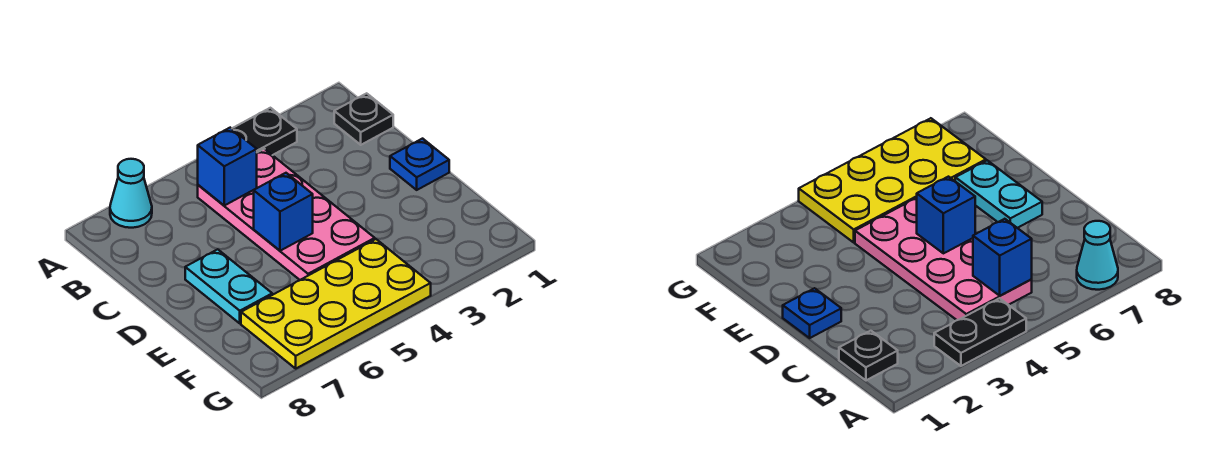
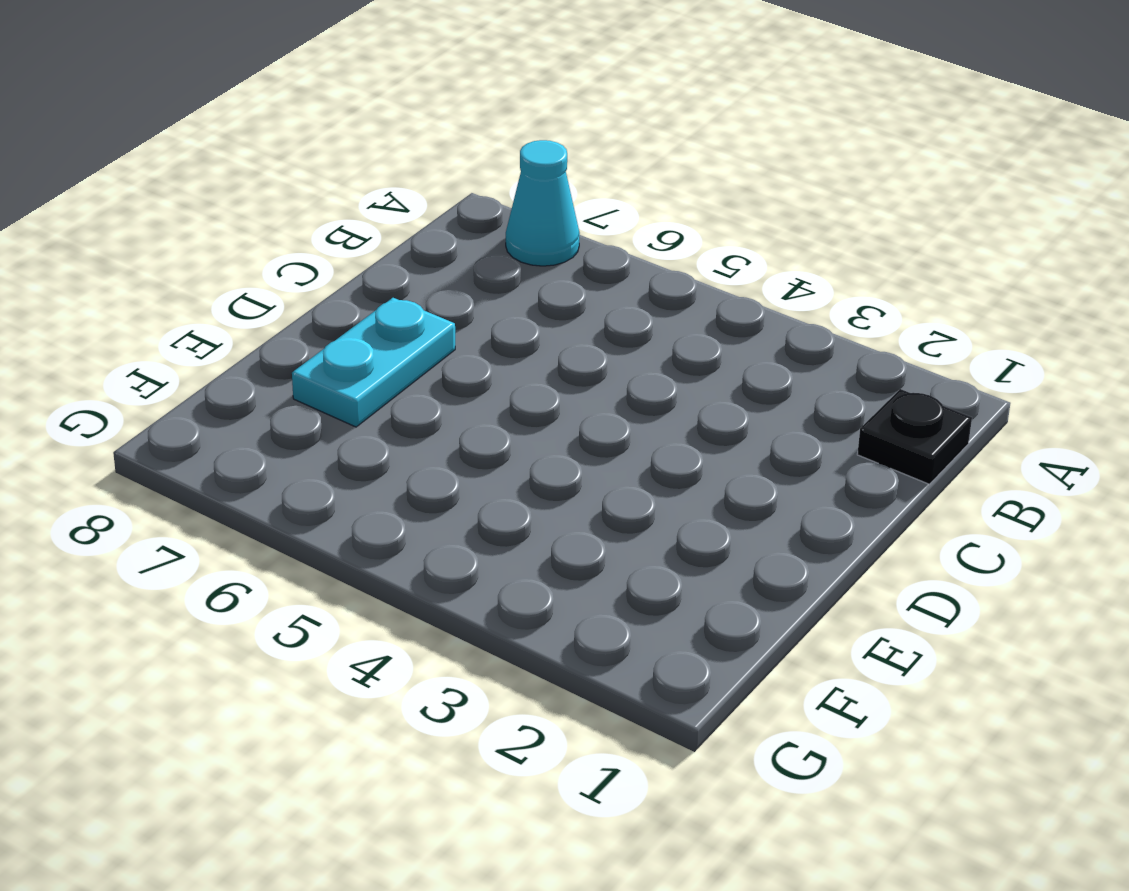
none -> black 1x2 plate [232,108,297,155]
none -> pink 2x4 plate [198,149,375,280]

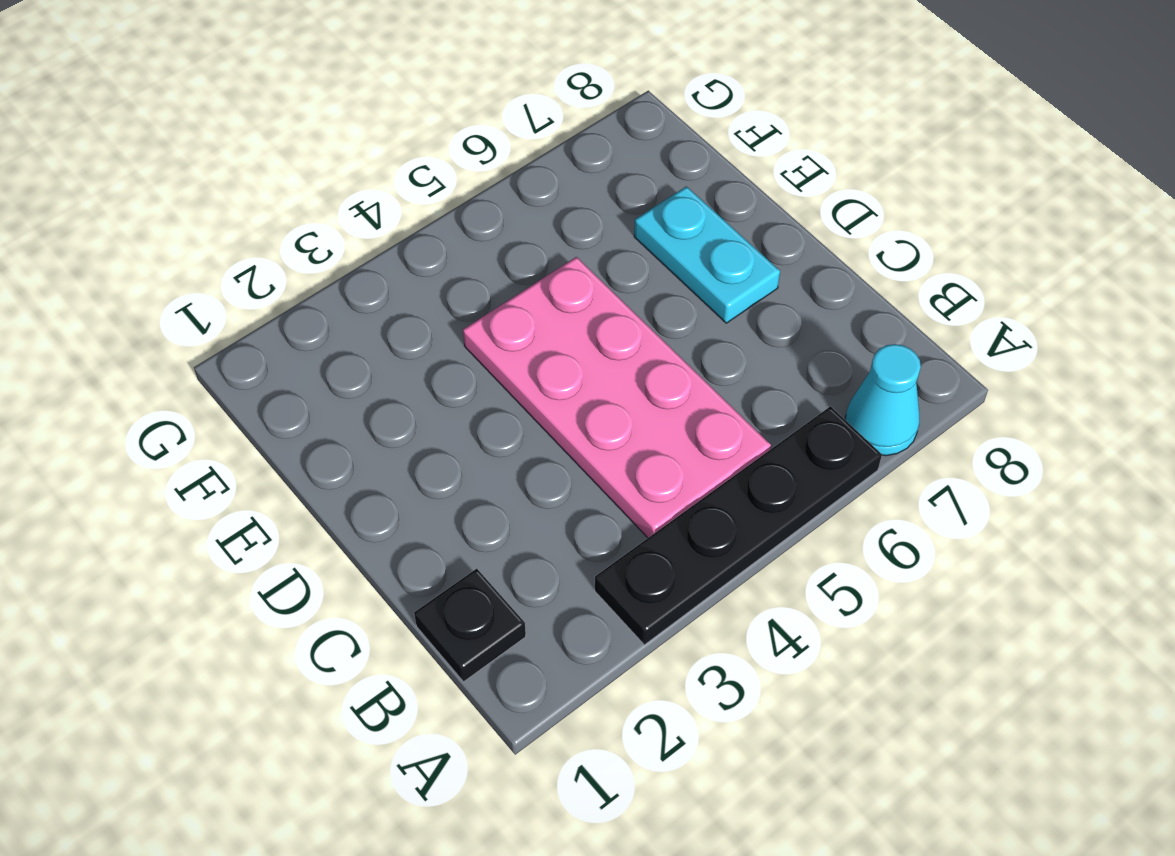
black 1x4 plate [595,406,882,645] -> black 1x2 plate [232,108,297,155]
none -> blue 1x1 plate [390,139,449,190]
none -> yellow 2x4 plate [241,239,431,368]

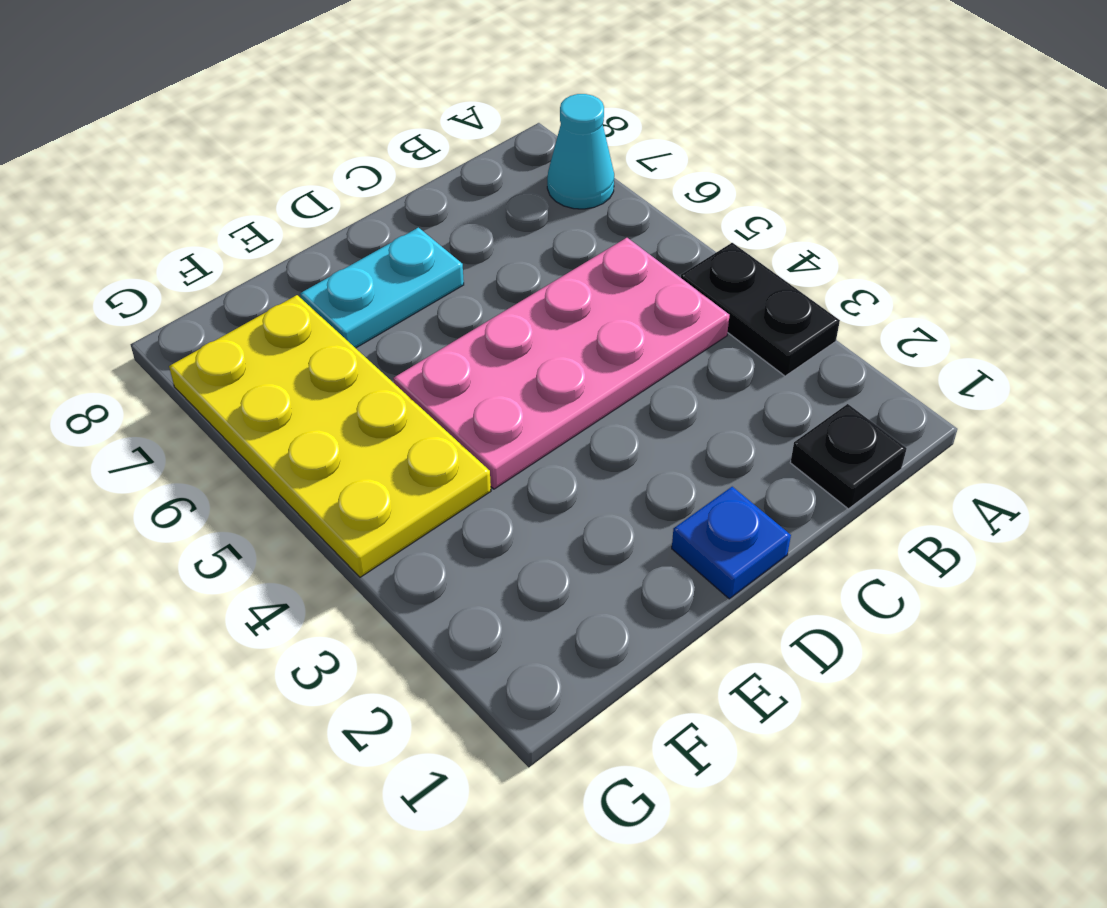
none -> blue 1x1 brick [198,128,257,205]
none -> blue 1x1 brick [254,173,313,251]

